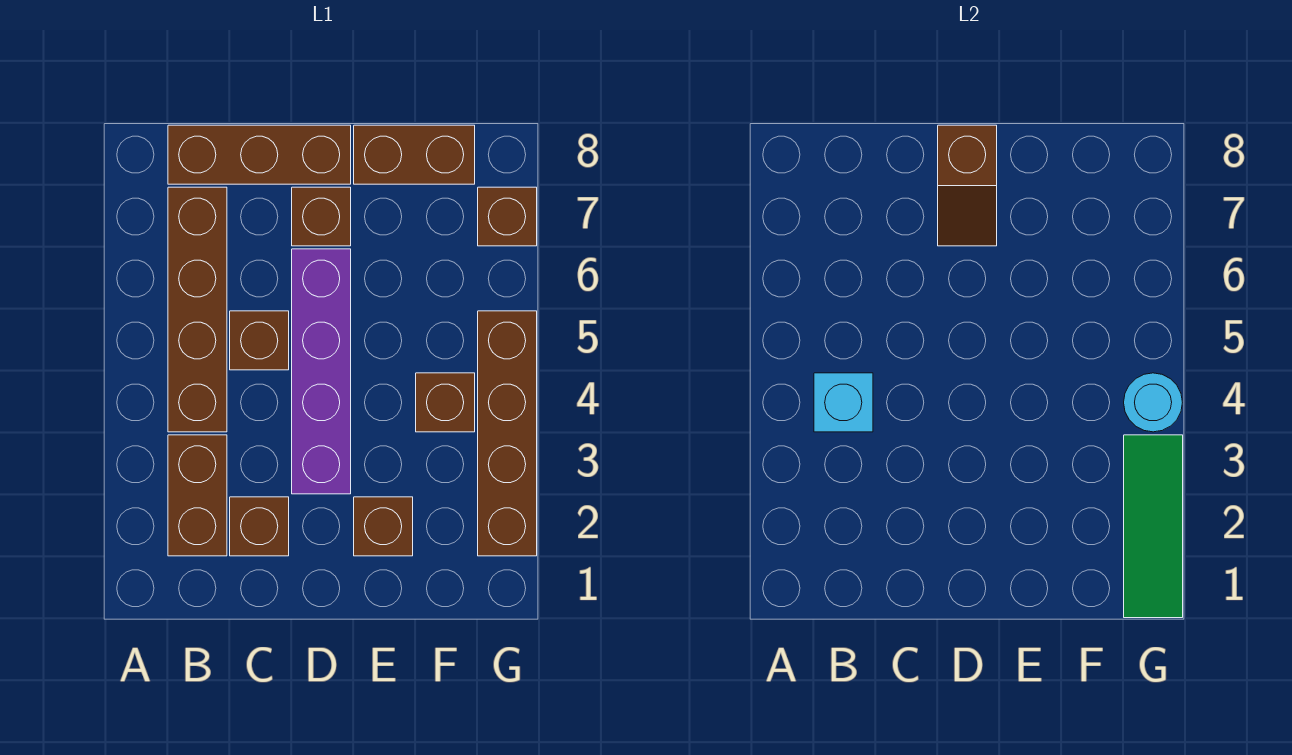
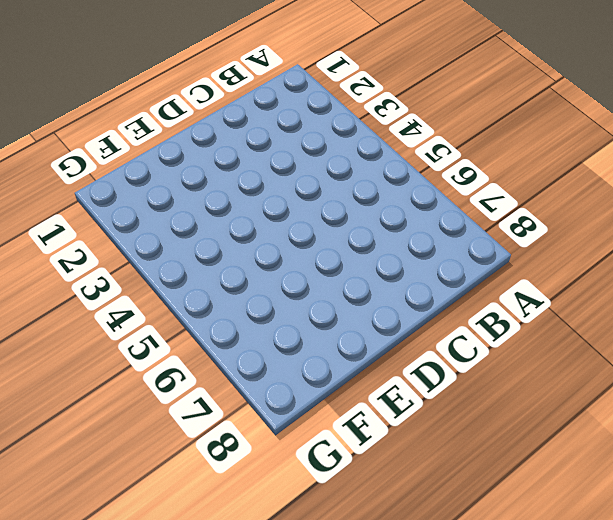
none -> brown 1x2 brick [168,435,227,556]
none -> brown 1x4 brick [168,187,227,432]
none -> brown 1x3 brick [168,125,351,184]

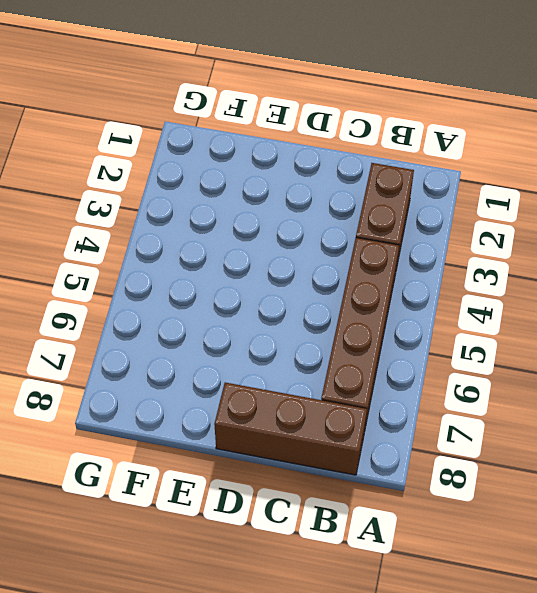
none -> brown 1x1 brick [230,497,289,556]
none -> brown 1x1 brick [230,311,289,370]
none -> purple 1x4 brick [292,249,351,494]

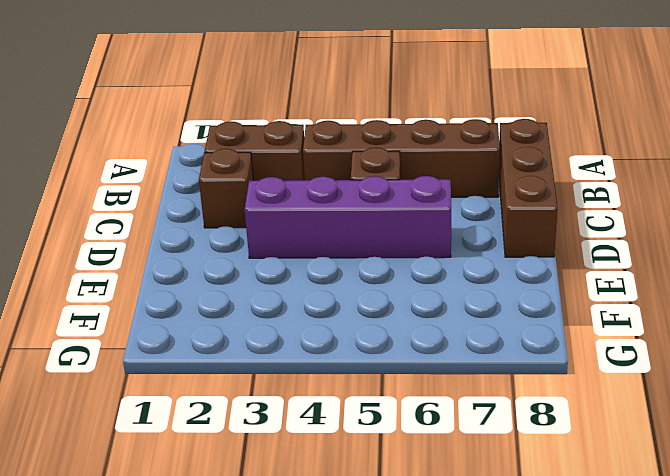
none -> brown 1x1 brick [292,187,351,246]
none -> brown 1x1 brick [354,497,413,556]
none -> brown 1x2 brick [354,125,475,184]

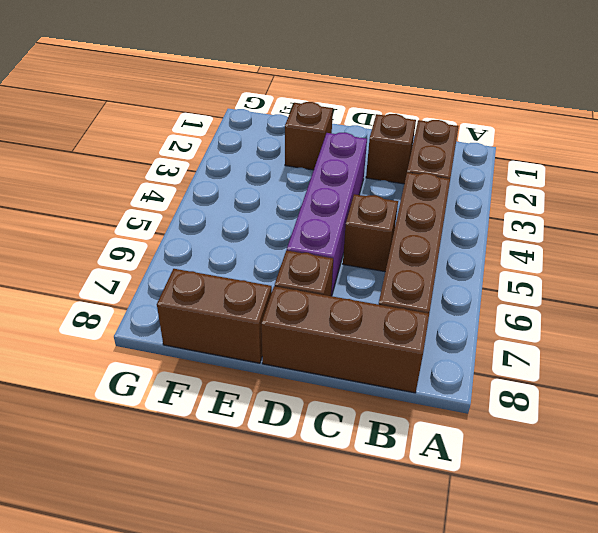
none -> brown 1x1 brick [416,373,475,432]
none -> brown 1x4 brick [478,311,537,556]
none -> brown 1x1 brick [478,187,537,246]

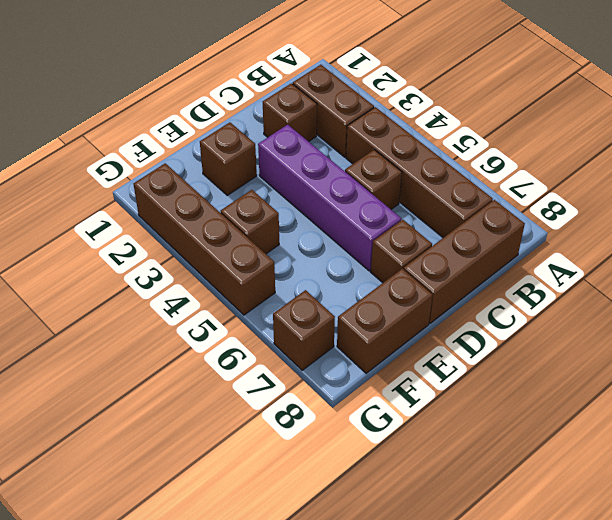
none -> cyan 1x1 brick [814,373,873,432]
none -> brown 1x2 slope [938,125,997,246]
none -> green 1x3 tile [1124,435,1183,618]

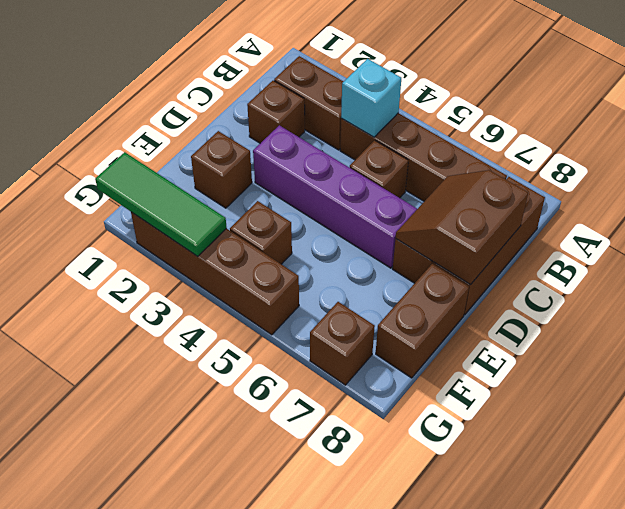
brown 2x2 slope [396,170,528,285] -> brown 1x2 slope [938,125,997,246]
none -> cyan 1x1 round brick [1124,373,1182,432]

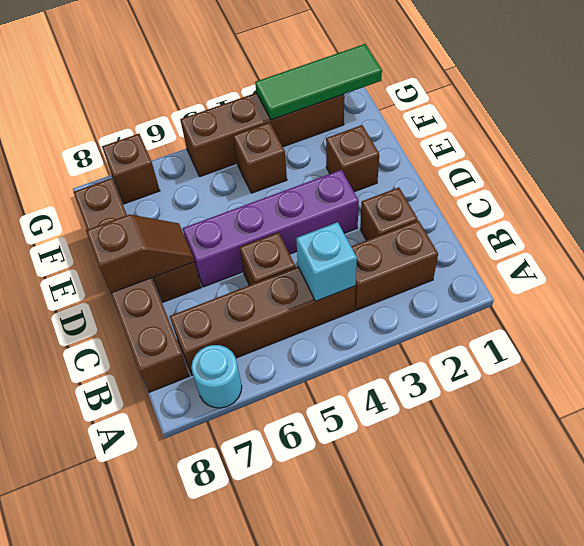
cyan 1x1 round brick [191,345,242,408] -> cyan 1x1 round brick moved to [1124,373,1182,432]

